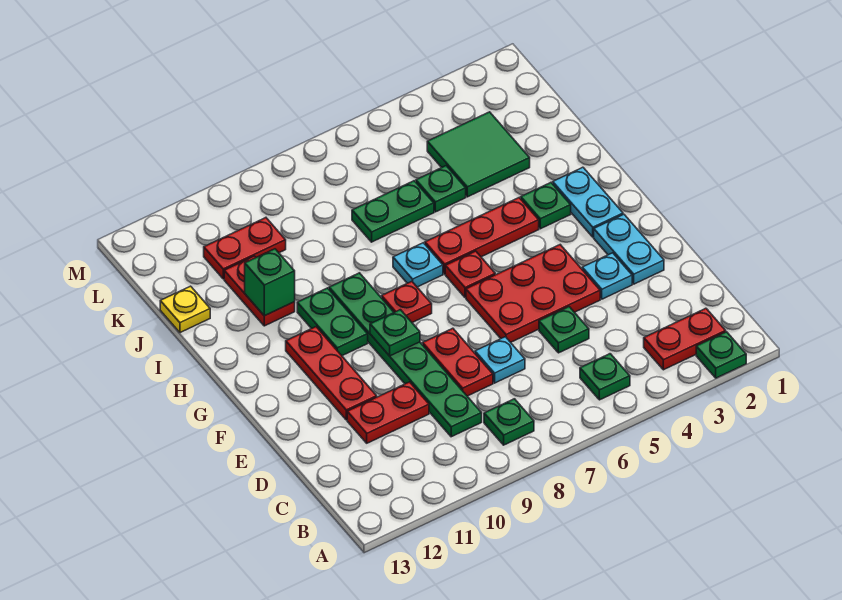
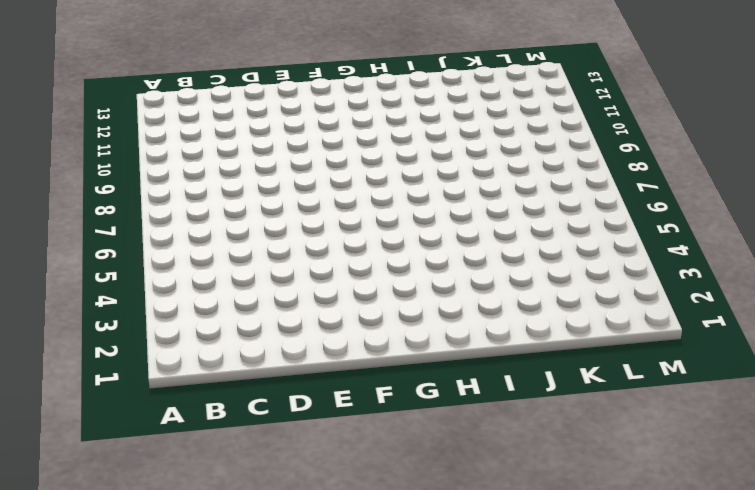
none -> green 1x1 plate [696,332,746,378]
none -> red 1x2 plate [644,308,726,370]
none -> green 1x1 plate [580,354,630,400]

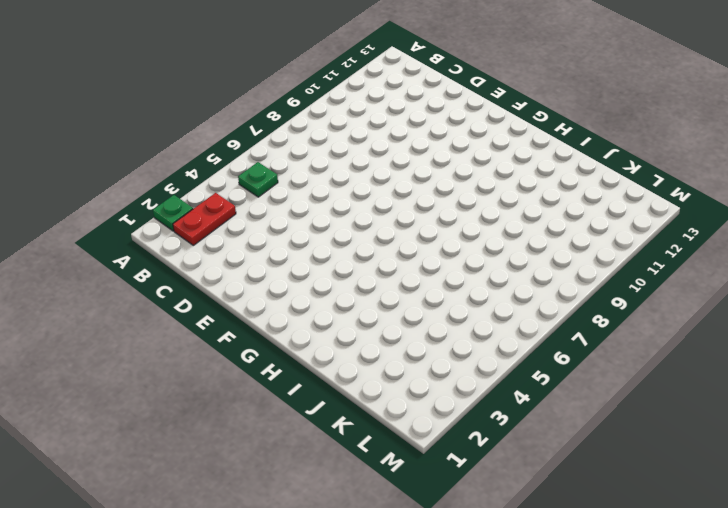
none -> green 1x1 plate [484,399,534,445]
none -> green 1x6 plate [329,273,482,437]
none -> green 1x1 plate [539,307,589,353]

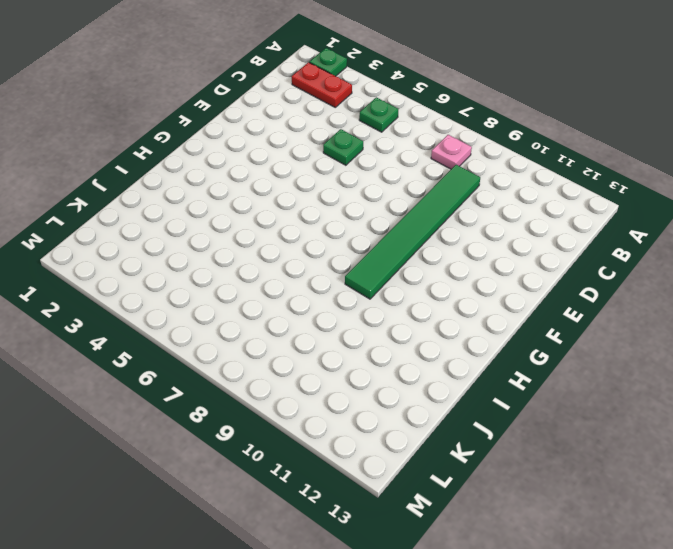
pink 1x1 plate [431,135,472,169] -> green 1x1 plate [484,399,534,445]
green 1x6 tile [345,165,480,299] -> green 1x6 plate [329,273,482,437]
none -> cyan 1x1 plate [475,337,525,383]
none -> red 1x2 plate [423,328,493,396]
none -> red 1x2 plate [347,382,429,443]

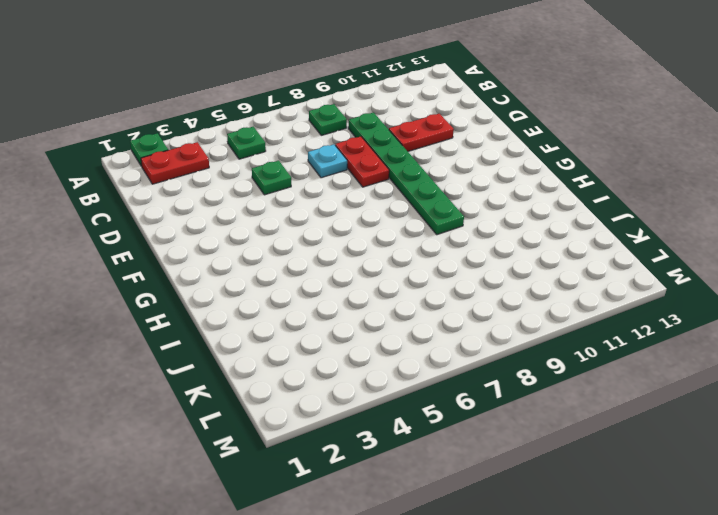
none -> cyan 1x2 plate [594,214,664,284]
none -> cyan 1x1 plate [582,253,632,299]
none -> red 2x3 plate [466,245,600,342]

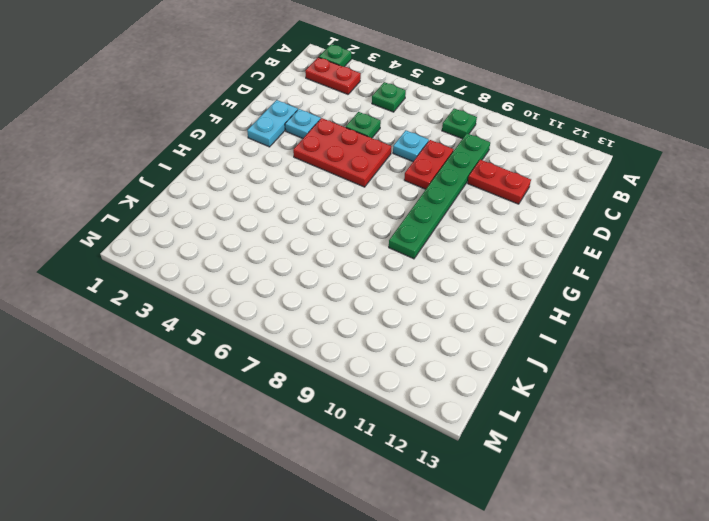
none -> red 1x3 plate [286,327,377,420]
none -> cyan 1x2 plate [553,167,623,237]
none -> red 1x1 plate [445,251,495,297]

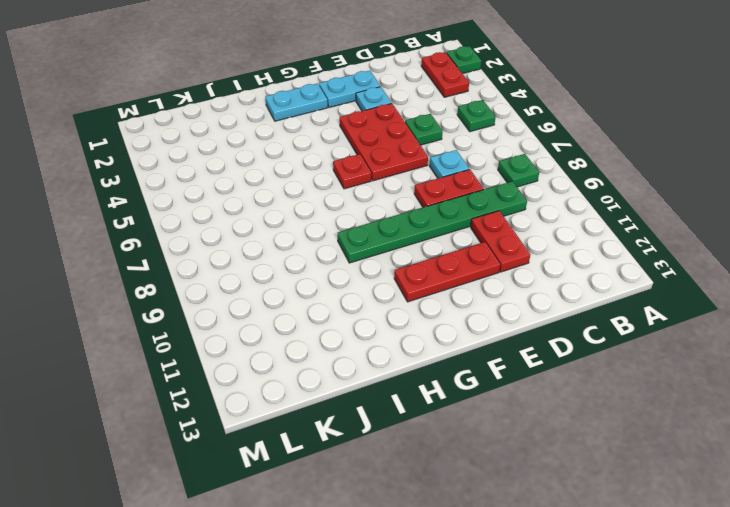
none -> red 1x1 plate [382,281,432,323]
none -> green 1x2 plate [297,288,368,356]
none -> green 1x1 plate [521,183,571,229]

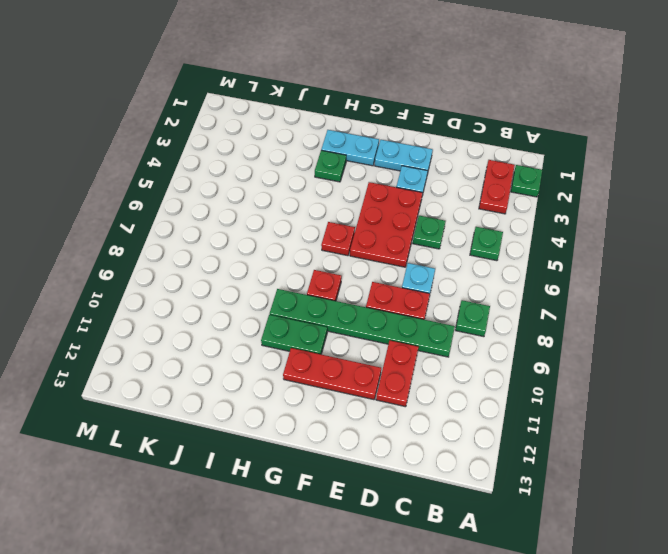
none -> red 1x3 plate [425,198,539,274]
none -> cyan 1x1 plate [393,243,443,287]
none -> red 1x2 plate [224,256,295,326]

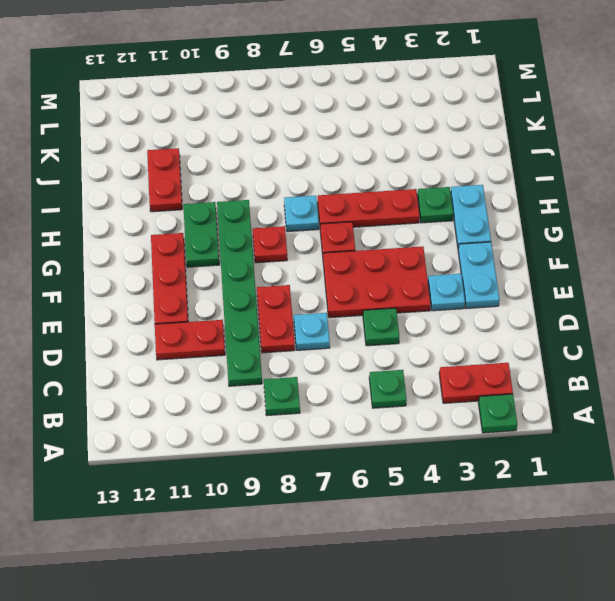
none -> green 2x2 tile [427,112,530,197]
none -> green 1x1 plate [416,166,466,212]
none -> green 1x2 plate [352,181,434,242]

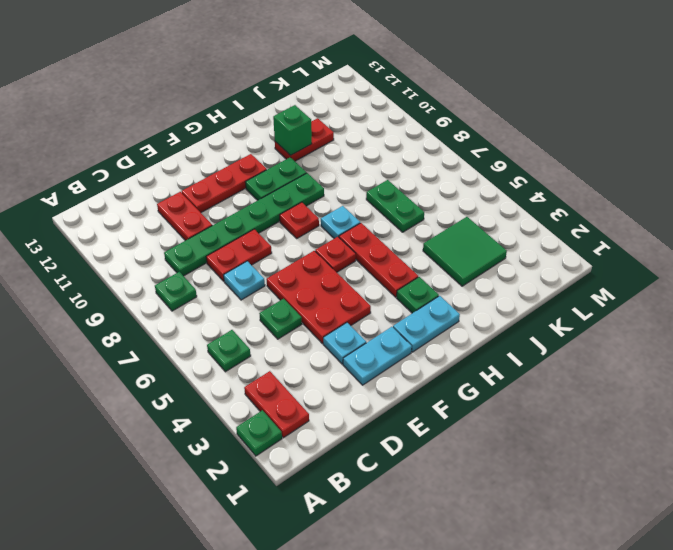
none -> green 1x1 plate [416,166,466,212]
none -> yellow 1x1 plate [160,286,210,333]
none -> red 1x2 plate [204,218,286,279]

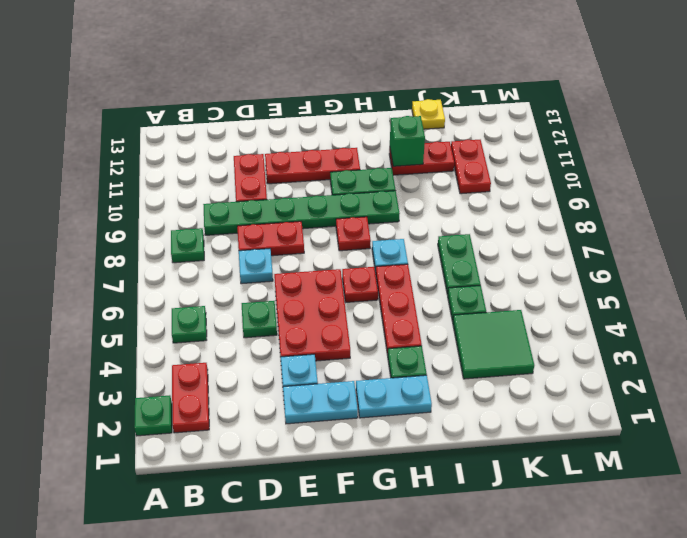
none -> green 1x1 plate [370,310,420,356]

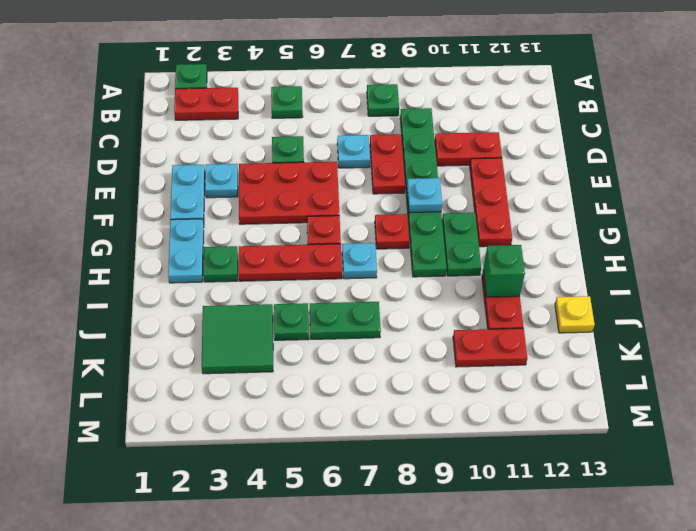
cyan 1x1 plate [407,178,442,213] -> green 1x1 plate [370,310,420,356]

